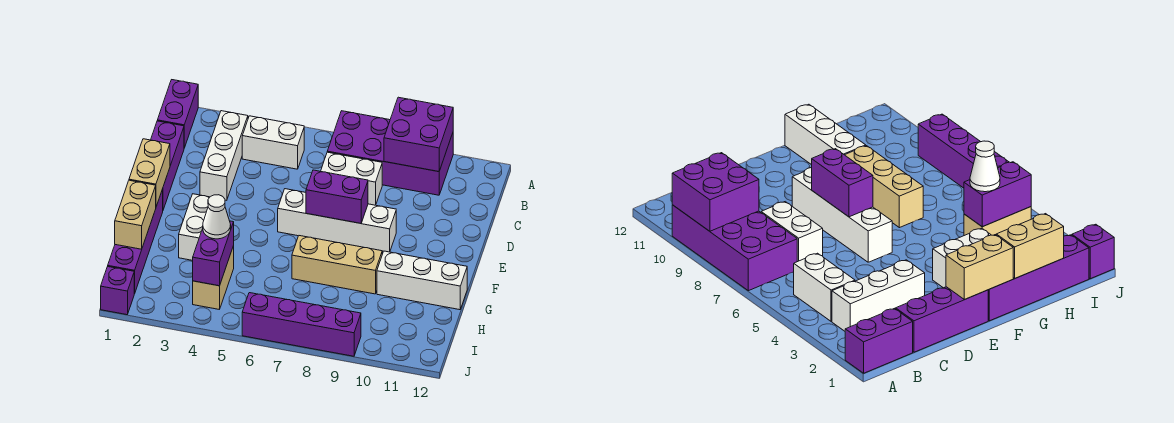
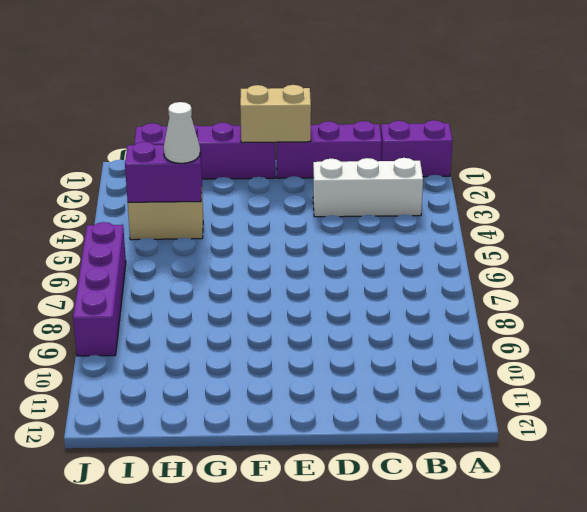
none -> purple 2x4 brick [327,111,453,195]
none -> white 1x2 brick [242,116,304,169]
none -> white 1x2 brick [321,152,382,205]

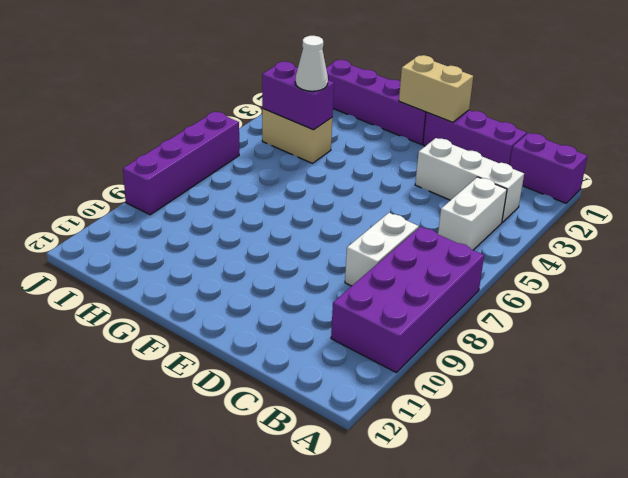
none -> white 1x4 brick [278,189,396,252]
none -> white 1x2 brick [179,194,210,260]
none -> tan 1x3 brick [292,236,382,294]

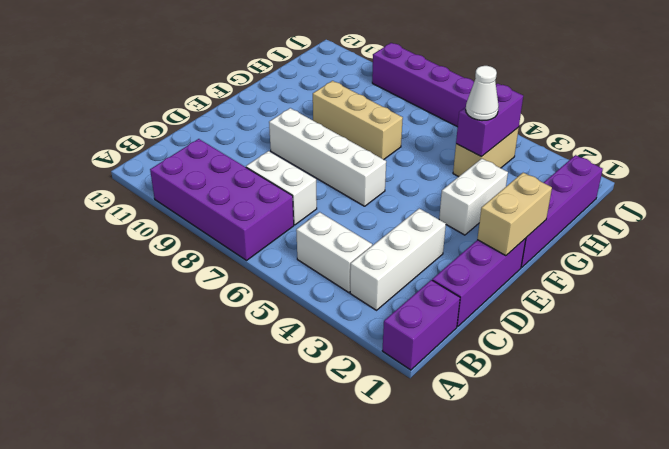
none -> white 1x3 brick [377,251,467,310]
none -> purple 1x1 brick [101,267,134,315]
none -> purple 2x2 brick [384,97,453,172]

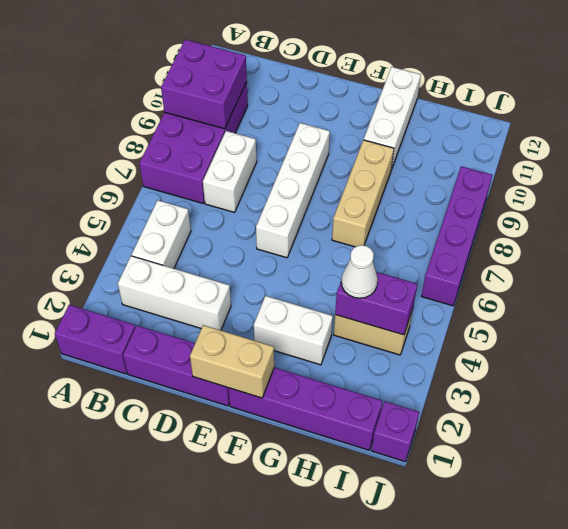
none -> purple 1x2 brick [306,170,368,223]
none -> tan 1x2 brick [115,180,156,249]

